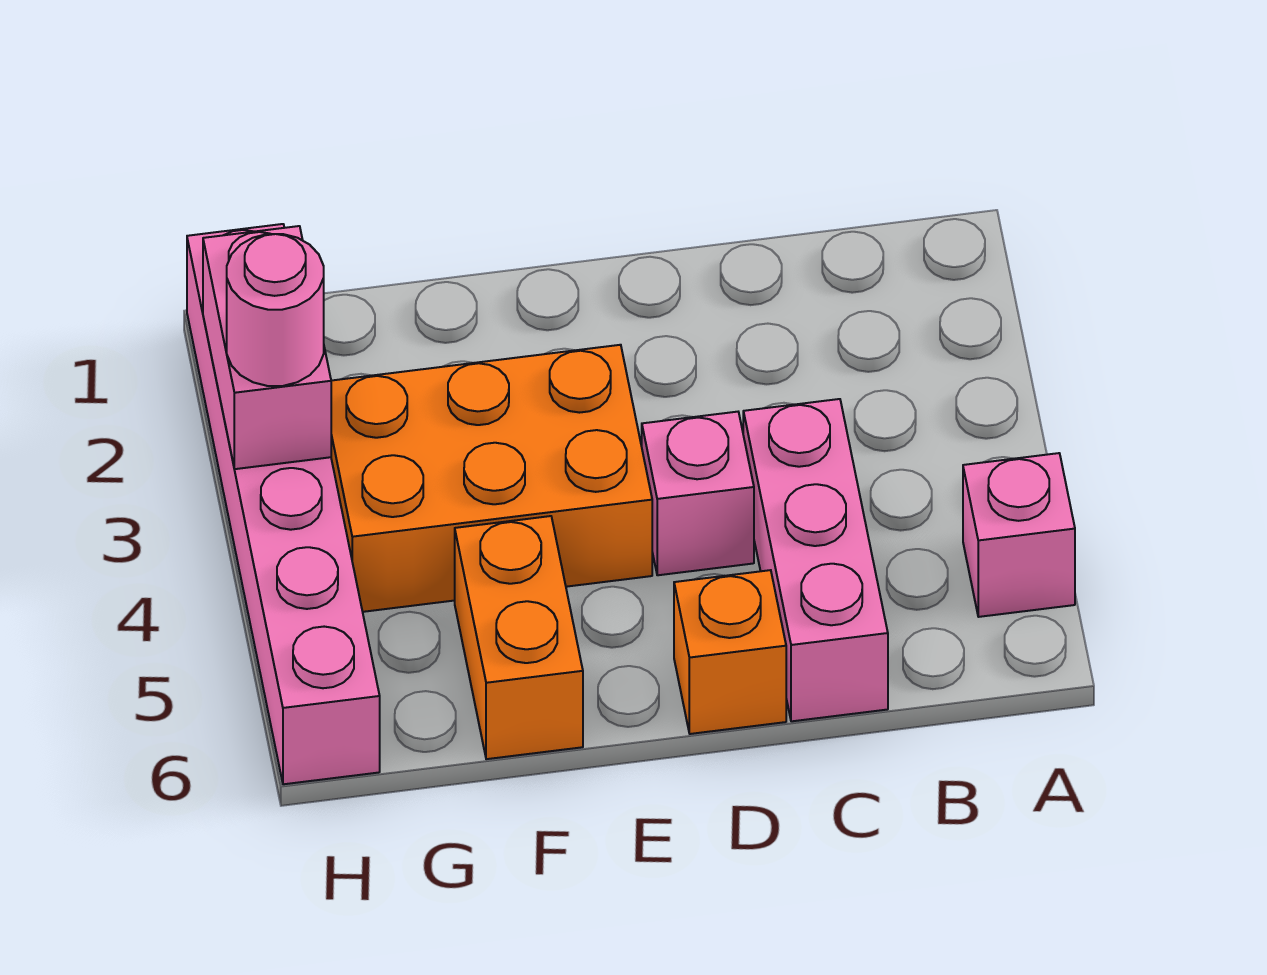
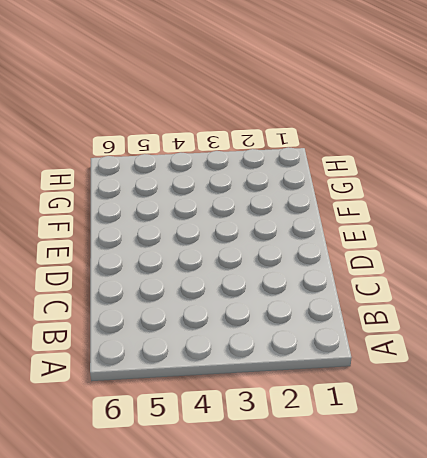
none -> pink 1x1 brick [963,453,1075,617]
none -> pink 1x3 brick [743,399,888,721]

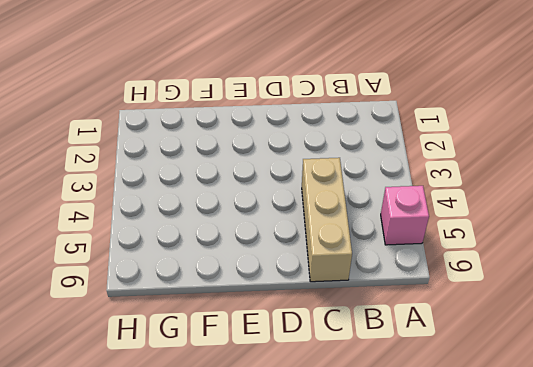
tan 1x3 brick [302,158,352,282] -> pink 1x3 brick [743,399,888,721]
none -> pink 1x1 brick [642,412,754,575]
none -> orange 1x1 brick [674,570,786,734]

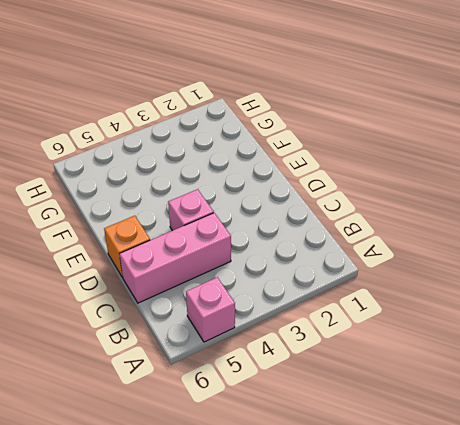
none -> orange 2x3 brick [331,345,652,612]
none -> orange 1x2 brick [455,516,583,759]

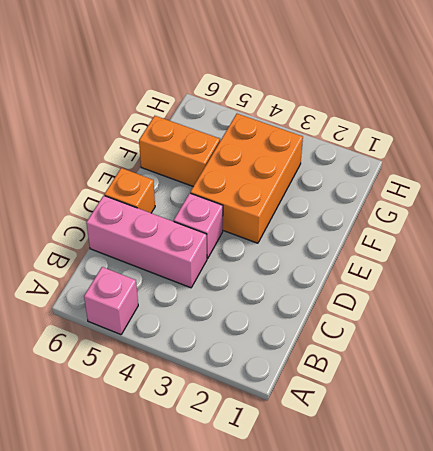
none -> pink 1x6 brick [187,224,380,784]
none -> pink 1x2 brick [203,226,331,469]

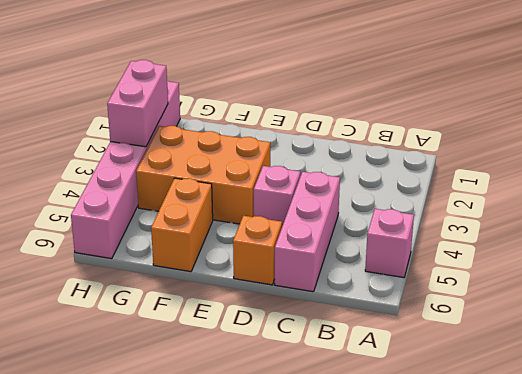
none -> pink 1x1 round brick [227,234,324,386]

